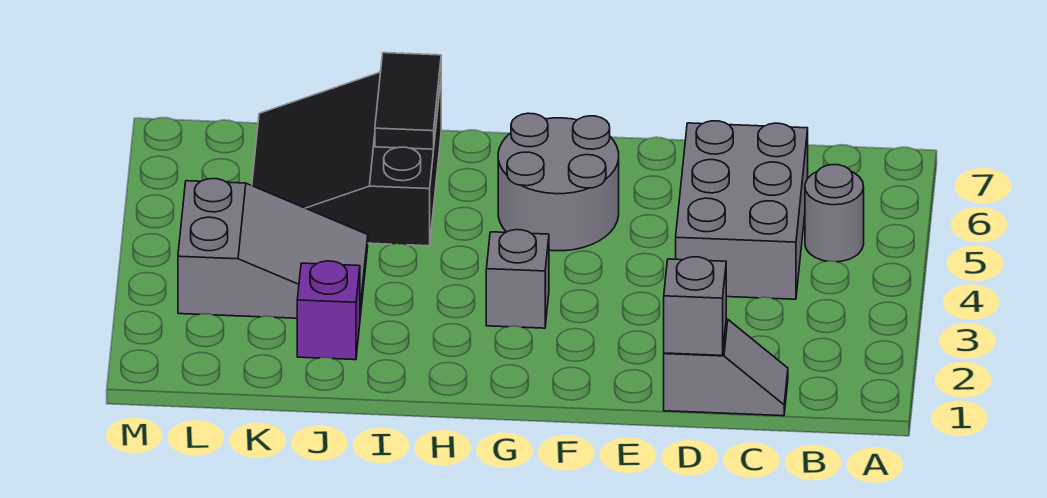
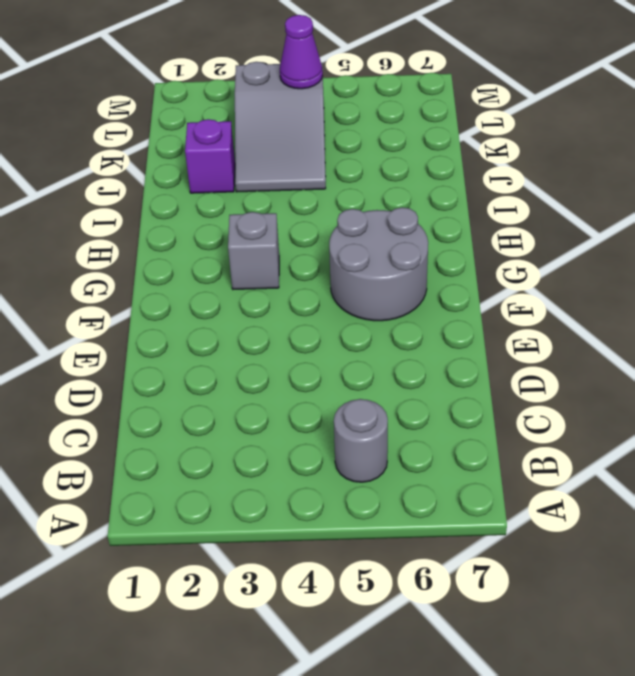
purple 1x1 cone [280,15,323,89] -> none
none -> grey 1x2 slope [664,319,788,416]
none -> grey 2x3 brick [676,121,808,299]

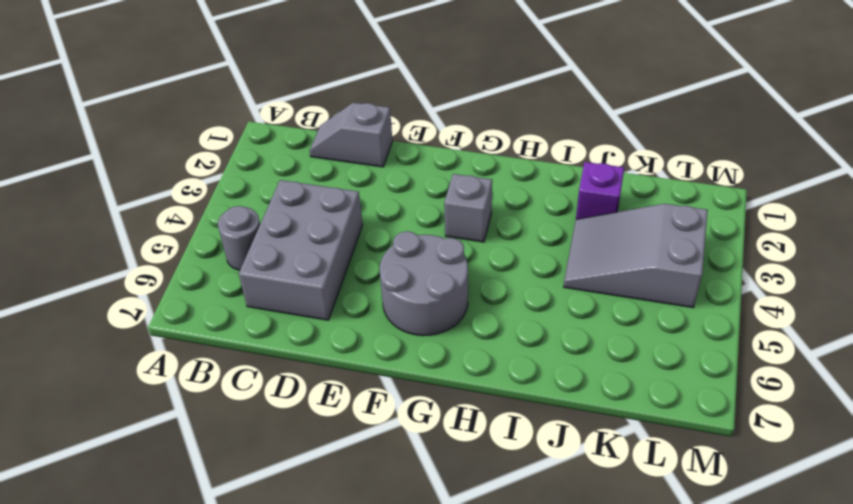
none -> black 3x3 slope [252,72,441,246]
none -> grey 1x1 brick [664,257,726,355]

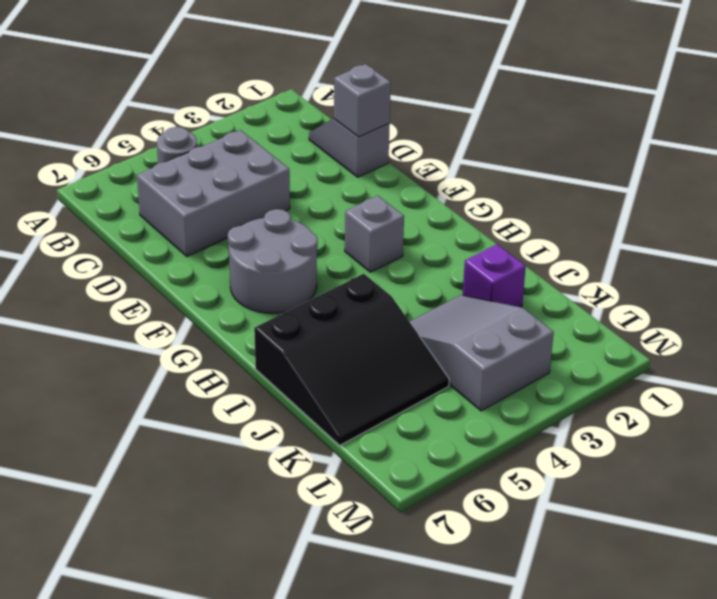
none -> black 1x2 tile [375,53,441,149]

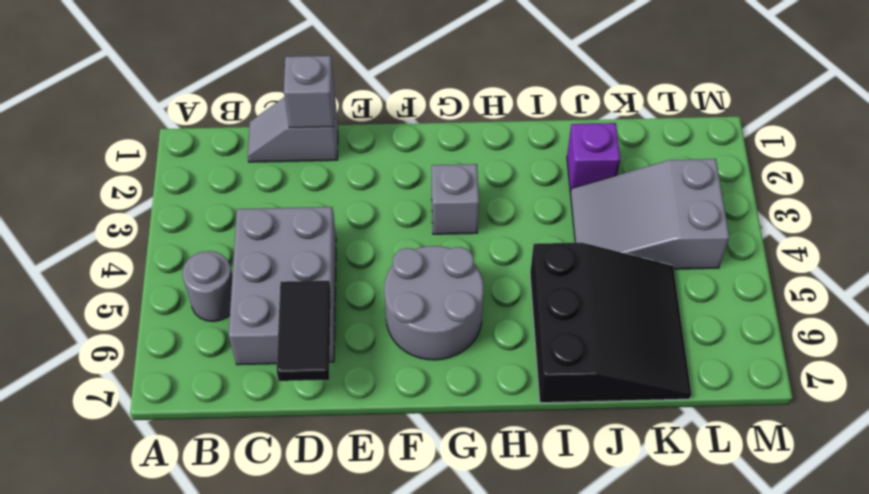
black 1x2 tile [277,281,331,381] -> black 1x2 tile moved to [375,53,441,149]

